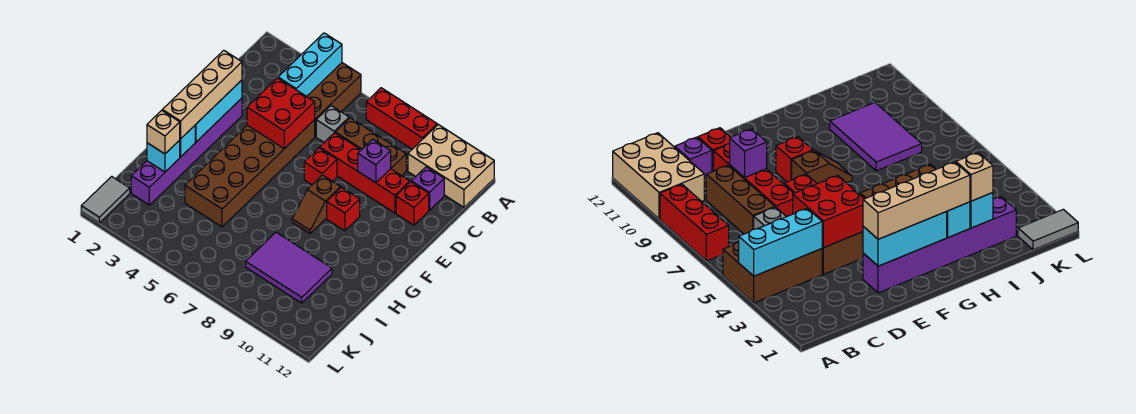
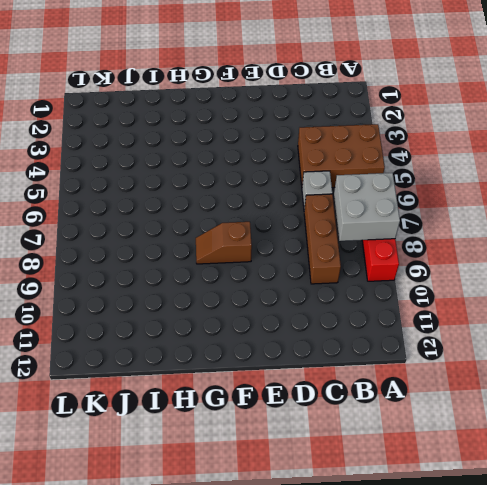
grey 2x2 brick [334,173,400,241] -> none
none -> tan 2x3 brick [408,125,494,207]
none -> purple 1x1 brick [411,167,444,210]
none -> brown 2x6 brick [185,120,315,227]

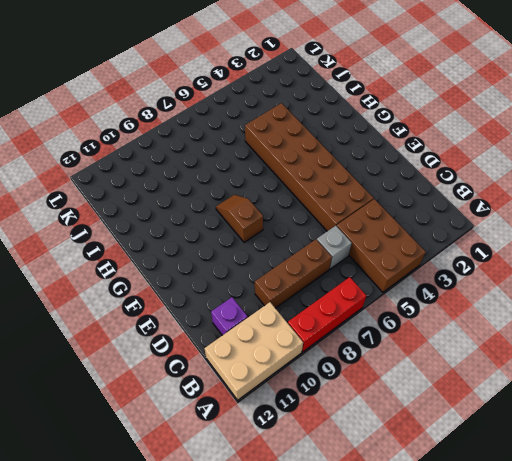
none -> red 1x4 brick [320,133,410,213]
none -> red 1x1 brick [396,182,429,225]
none -> purple 1x6 brick [131,98,242,205]

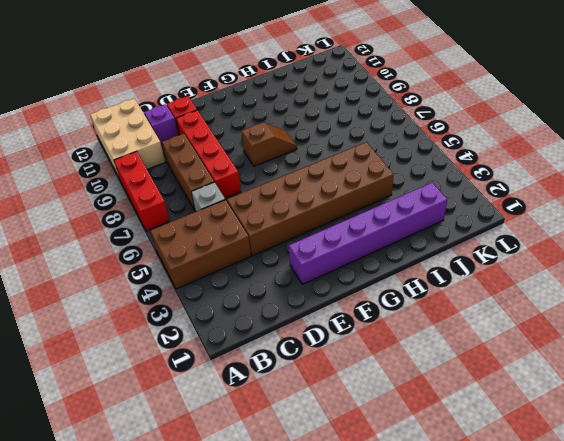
none -> red 1x1 brick [304,148,337,185]
none -> red 1x1 brick [327,187,360,231]
none -> purple 2x3 tile [246,232,332,303]

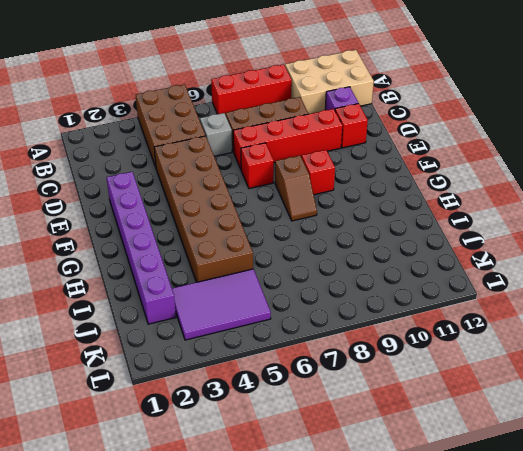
purple 2x3 tile [172,269,271,340] -> purple 2x3 tile moved to [246,232,332,303]
none -> grey 1x2 tile [81,176,130,223]
none -> cyan 1x3 brick [278,33,342,96]
none -> red 2x2 brick [247,78,315,149]

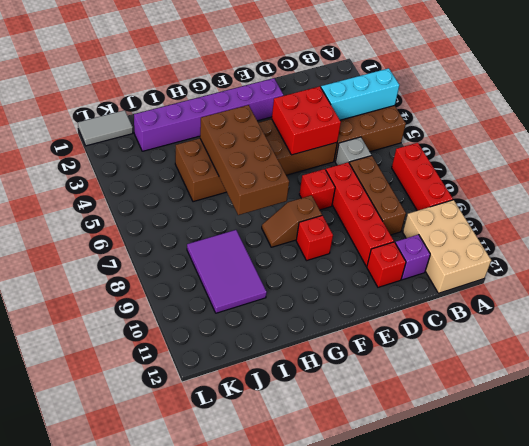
brown 2x4 brick [200,105,289,215] -> none
none -> purple 1x1 brick [358,139,391,183]
none -> cyan 1x3 brick [195,80,242,142]
none -> cyan 1x1 brick [180,126,195,157]

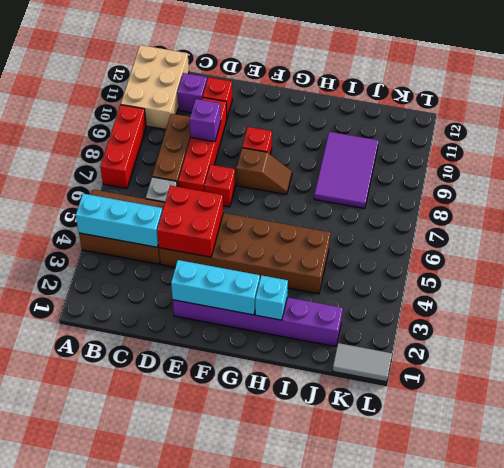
none -> cyan 1x1 brick [147,140,180,172]
none -> tan 1x4 brick [162,50,242,139]
none -> tan 1x1 brick [147,110,180,154]

